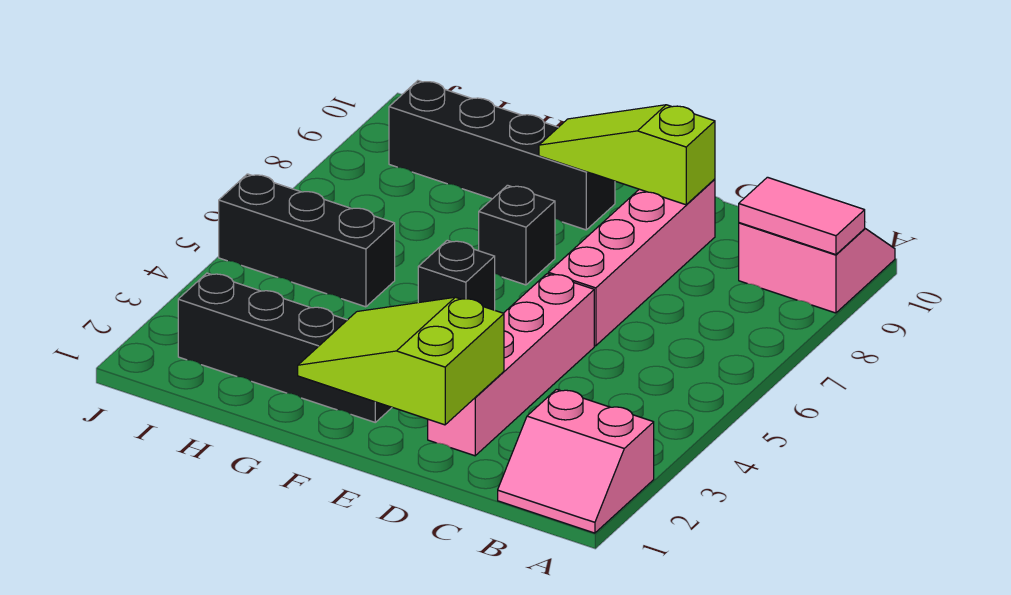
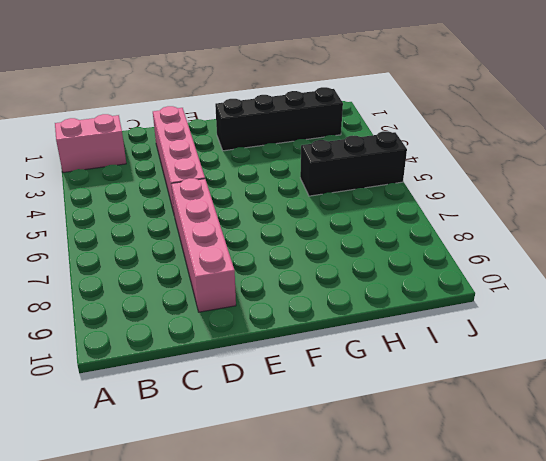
none -> pink 2x2 slope [739,223,895,313]
none -> black 1x1 brick [418,240,495,310]
none -> black 1x1 brick [479,185,555,285]

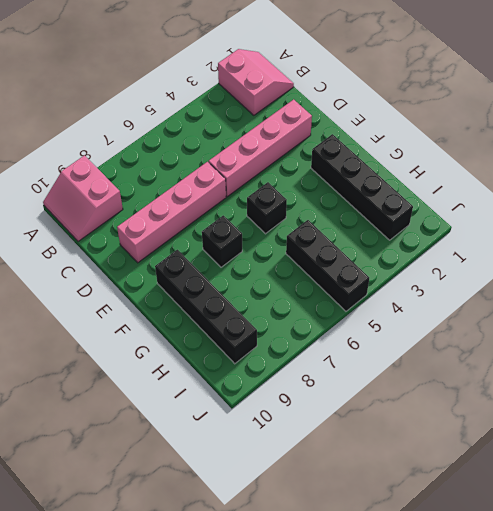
none -> pink 1x2 tile [739,177,865,255]
none -> lime 2x3 slope [298,297,504,425]
none -> lime 1x3 slope [539,105,715,205]

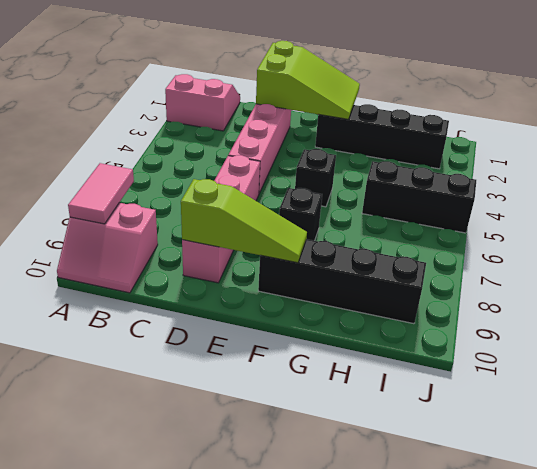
pink 1x2 tile [68,163,134,224] -> pink 1x2 tile turned to [739,177,865,255]

